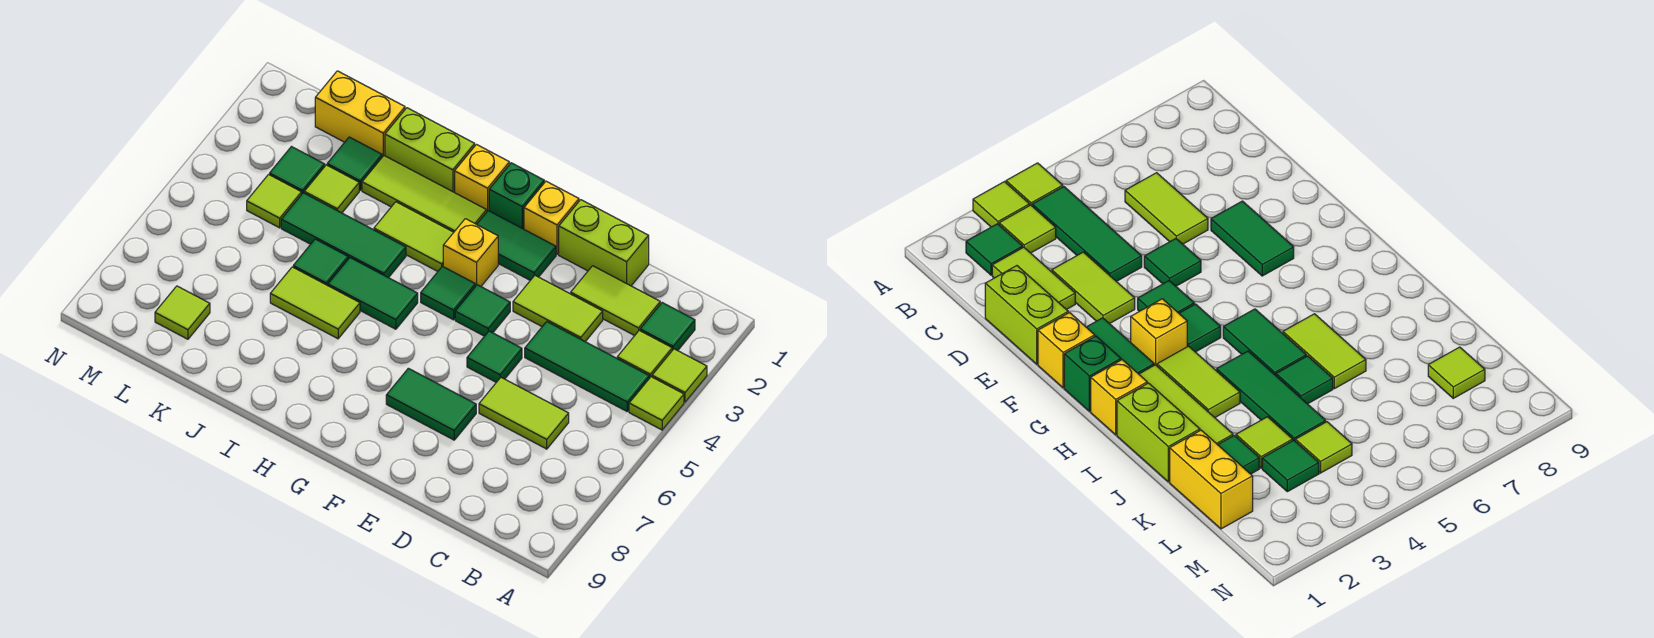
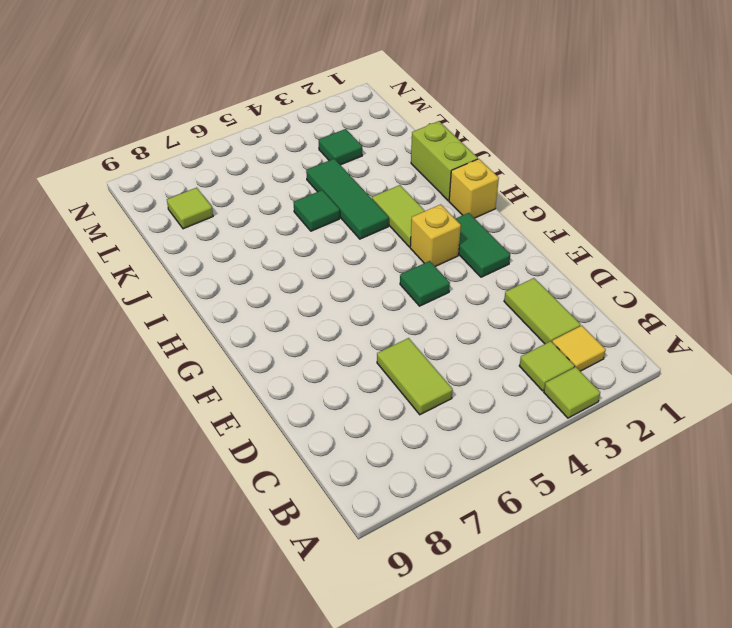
yellow 1x1 tile [552,326,606,371] -> green 1x1 tile [640,303,695,351]
none -> lime 1x1 tile [629,377,684,430]
none -> green 1x3 tile [525,322,649,411]
none -> lime 1x2 brick [559,200,649,286]
none -> lime 1x2 tile [513,275,603,342]

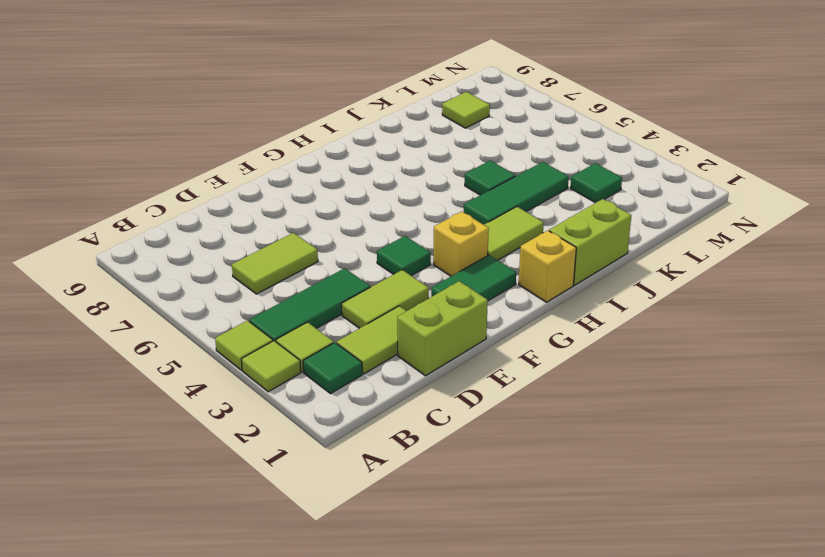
none -> green 1x1 tile [467,331,522,382]
none -> green 1x2 tile [386,368,476,440]
none -> yellow 1x1 brick [524,181,579,254]
none -> green 1x1 brick [489,163,544,229]

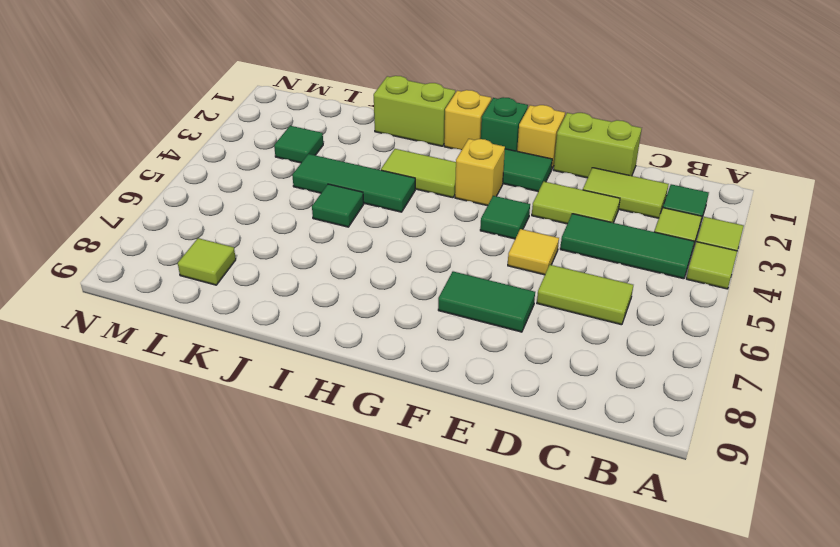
yellow 1x1 tile [508,229,559,275] -> green 1x1 tile [467,331,522,382]
none -> green 1x1 tile [421,266,475,320]
none -> lime 1x3 tile [362,156,487,232]
none -> green 1x2 tile [328,258,418,329]
none -> lime 1x2 tile [270,267,360,339]

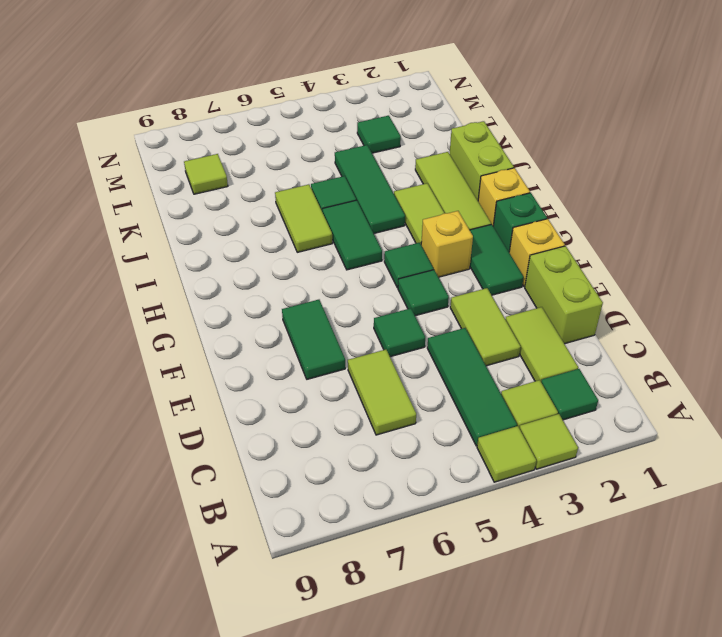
none -> yellow 1x2 brick [315,71,405,157]
none -> green 1x1 tile [327,137,382,190]
none -> lime 1x1 tile [304,165,359,213]
none -> lime 1x1 tile [247,175,302,228]

